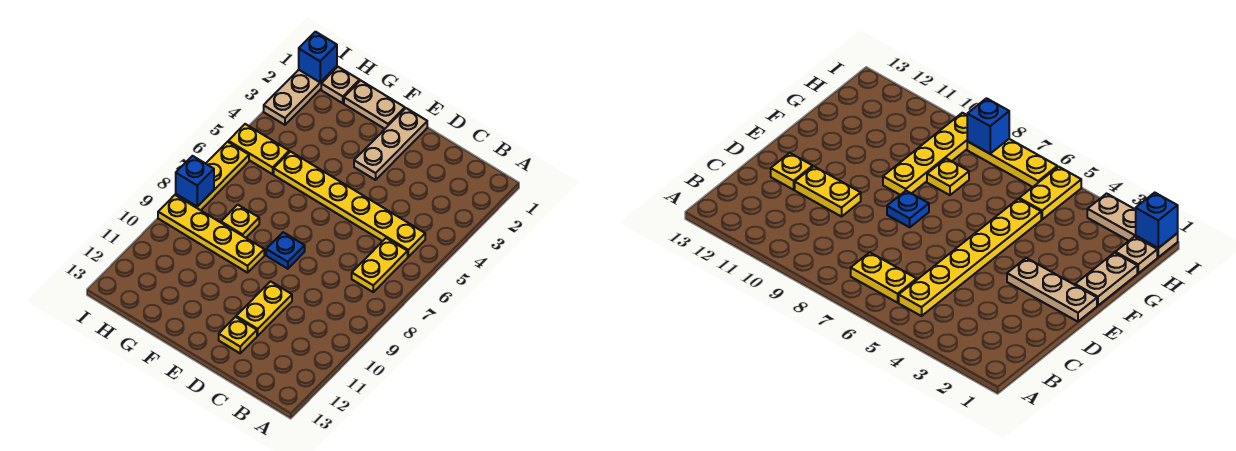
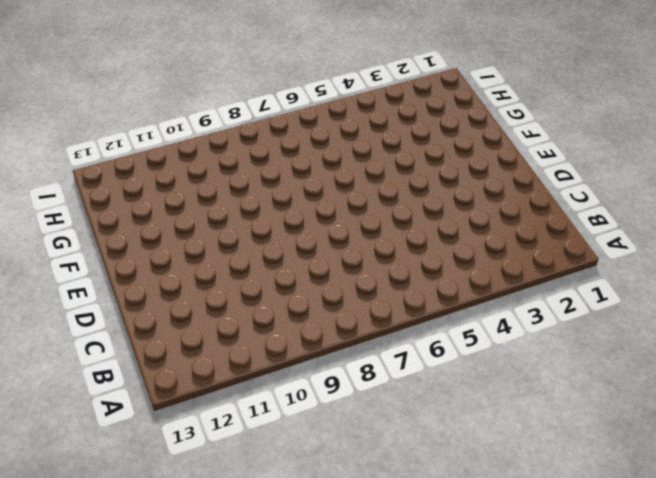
none -> yellow 1x6 plate [274,152,425,257]
none -> yellow 1x2 plate [352,238,408,292]
none -> yellow 1x2 plate [236,281,292,336]

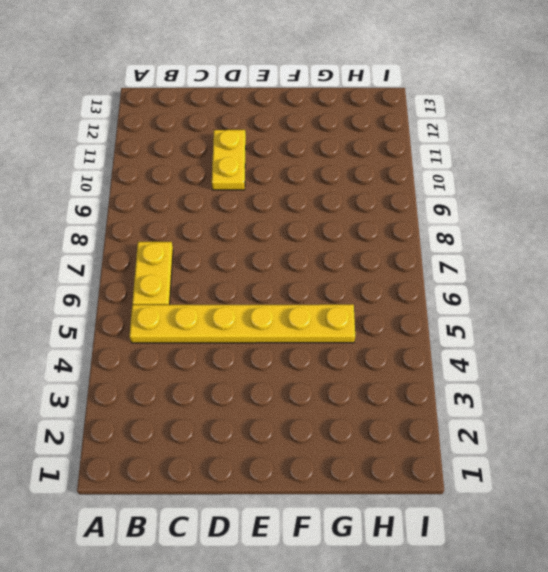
none -> yellow 1x1 plate [219,317,257,353]
none -> tan 1x3 plate [354,108,427,180]
none -> blue 1x1 plate [266,232,305,269]

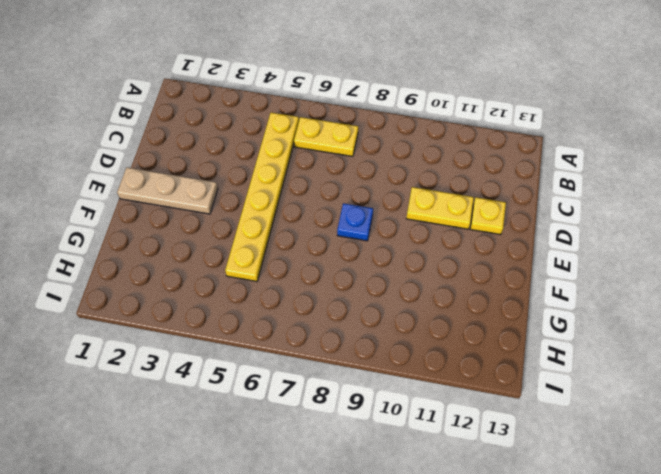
none -> tan 1x2 plate [344,80,405,129]
none -> yellow 1x4 plate [158,195,264,273]
none -> yellow 1x1 plate [221,205,259,238]

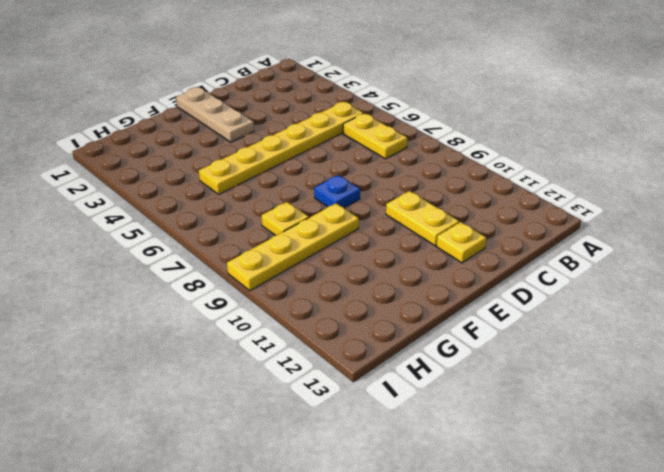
none -> tan 1x2 plate [344,80,405,129]
none -> tan 1x1 plate [321,67,360,103]
none -> yellow 1x2 plate [228,124,289,174]

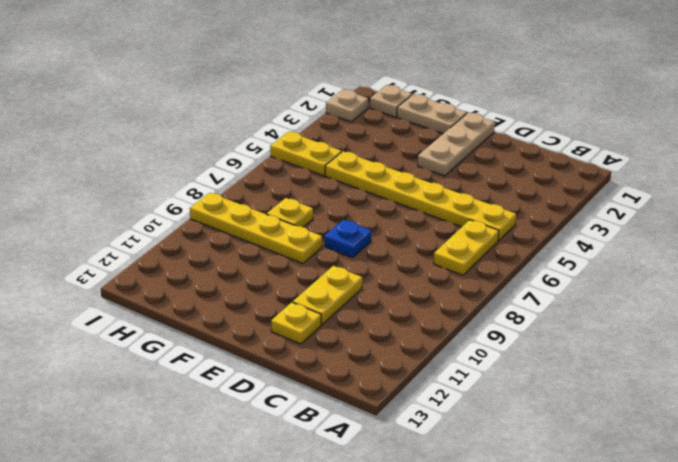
tan 1x1 plate [326,90,368,122] -> tan 1x3 plate [264,66,337,125]
none -> yellow 1x3 plate [176,142,249,210]
none -> blue 1x1 brick [299,32,337,82]
none -> blue 1x1 brick [176,156,214,207]

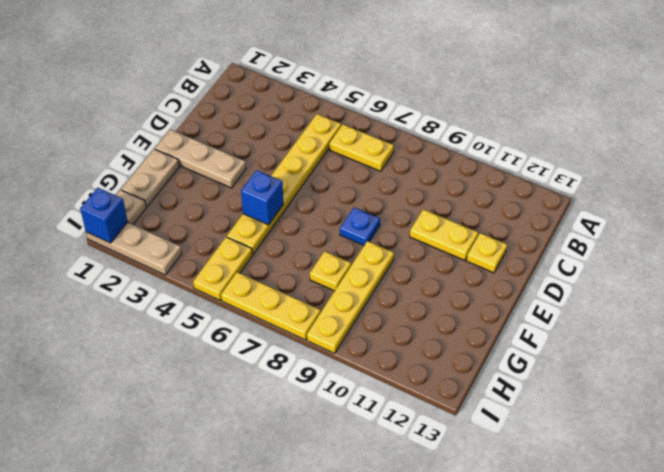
blue 1x1 brick [241,170,283,225] -> blue 1x1 brick moved to [176,156,214,207]

